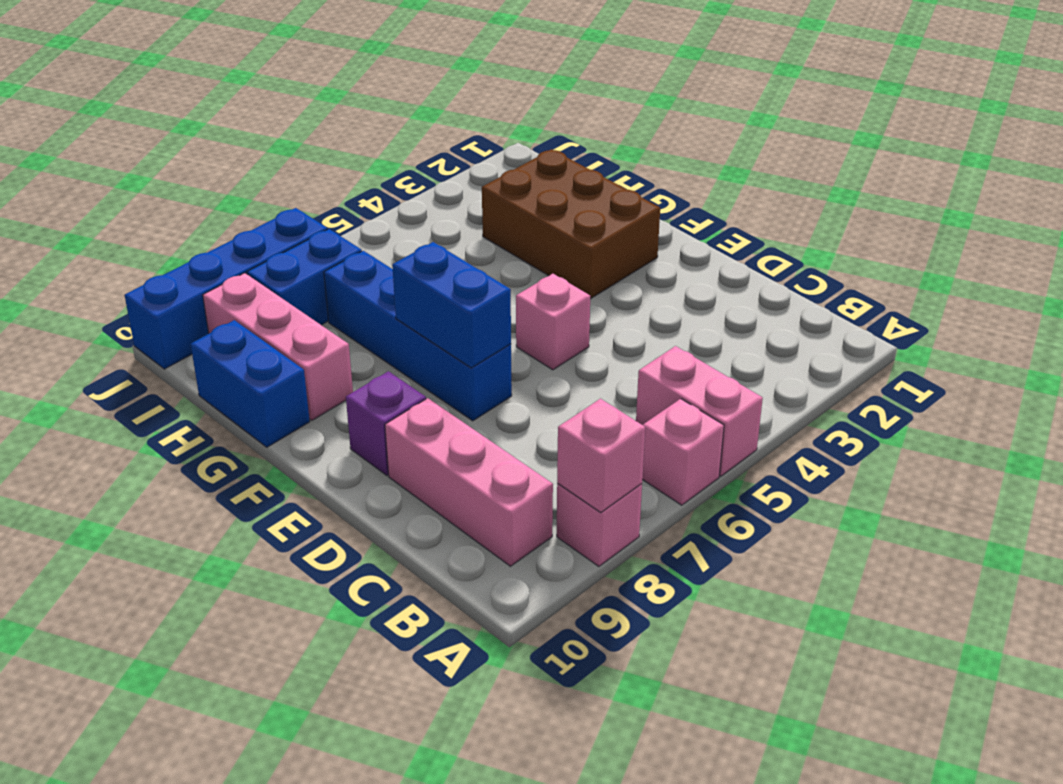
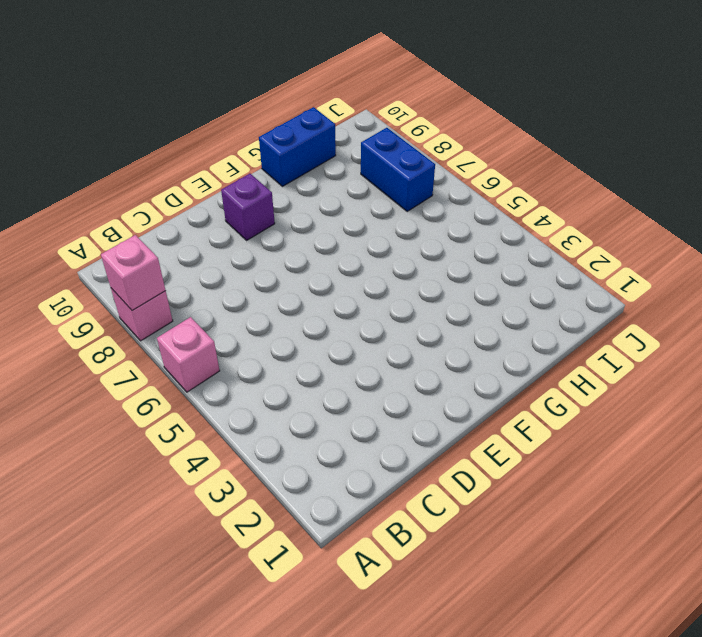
none -> pink 1x2 brick [636,346,763,476]
none -> pink 1x3 brick [385,398,553,566]
none -> pink 1x1 brick [516,274,590,370]

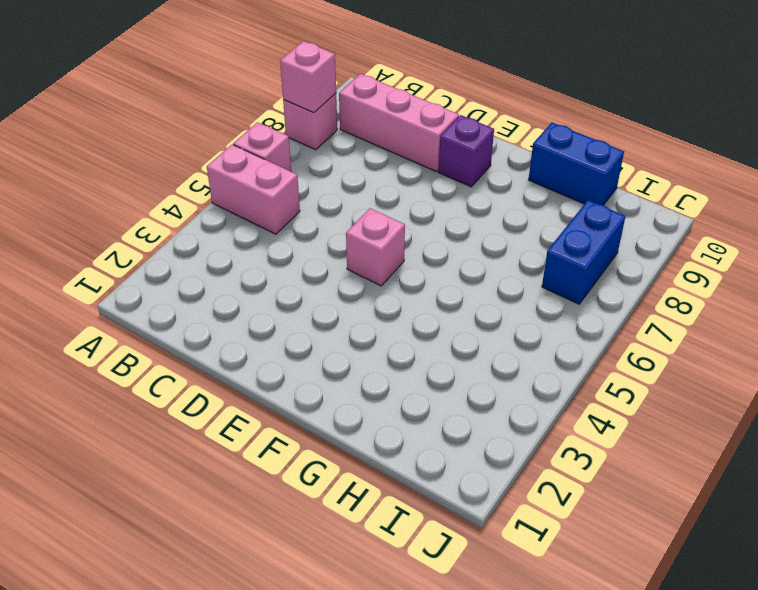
none -> blue 1x4 brick [324,251,512,421]
none -> brown 2x3 brick [482,149,660,299]
none -> pink 1x3 brick [203,273,353,420]

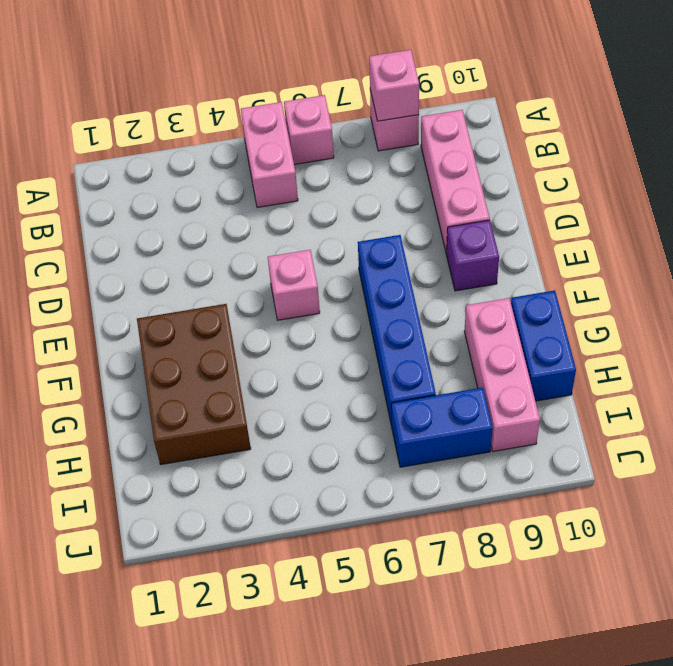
none -> blue 1x4 brick [125,208,327,369]
none -> blue 1x2 brick [392,242,511,368]

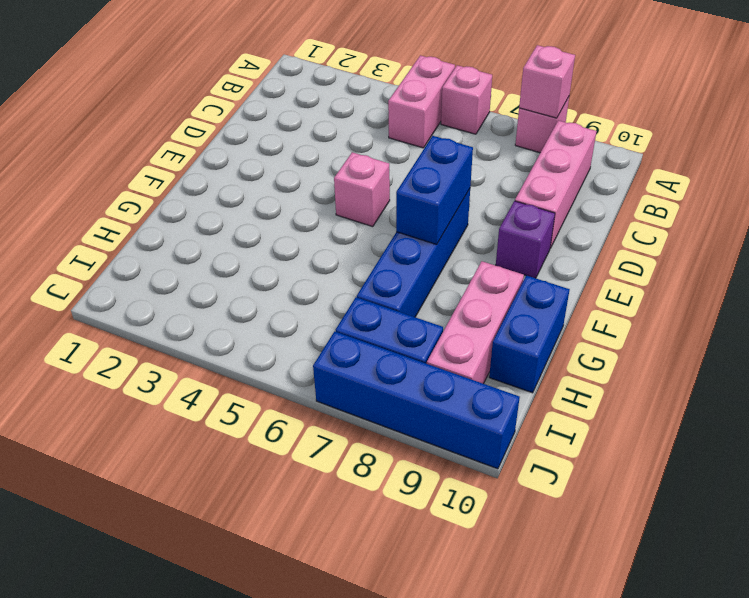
none -> brown 2x3 brick [482,149,660,299]

